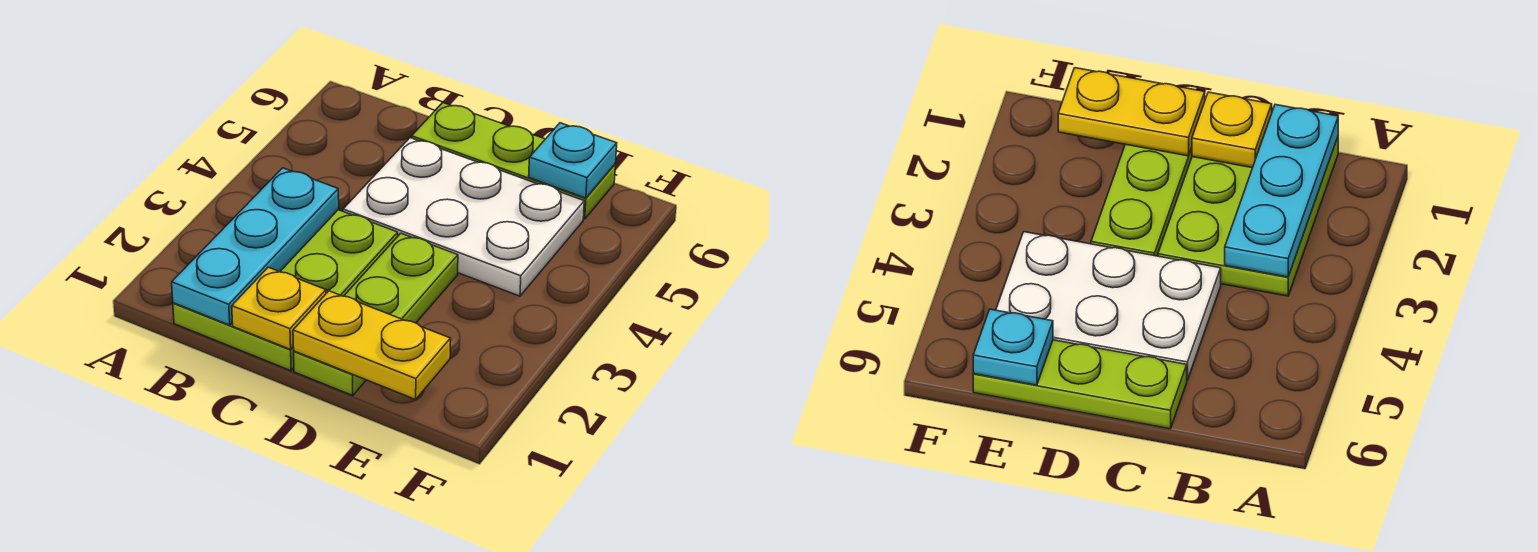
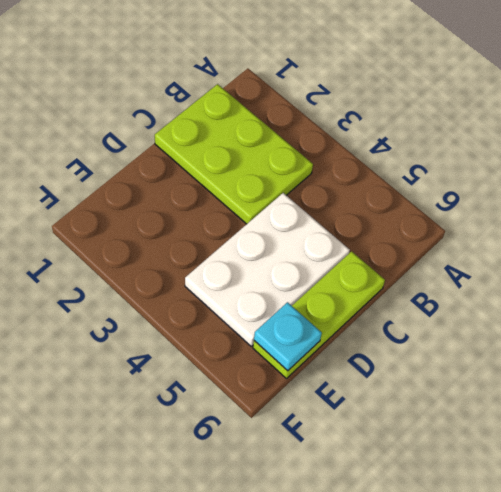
none -> lime 1x3 plate [294,233,458,395]
none -> cyan 1x3 plate [172,168,339,325]

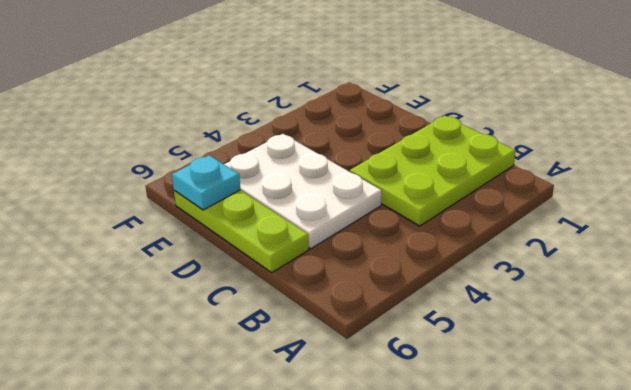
none -> lime 1x3 plate [294,233,458,395]
none -> cyan 1x3 plate [172,168,339,325]

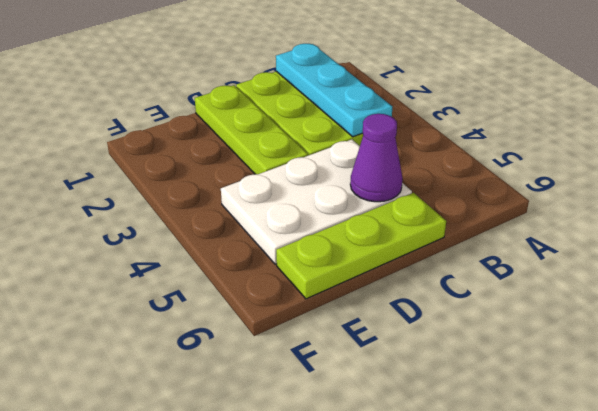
purple 1x1 cone [350,114,402,202] -> none
none -> yellow 1x1 plate [232,267,326,350]
none -> yellow 1x2 plate [293,291,451,399]

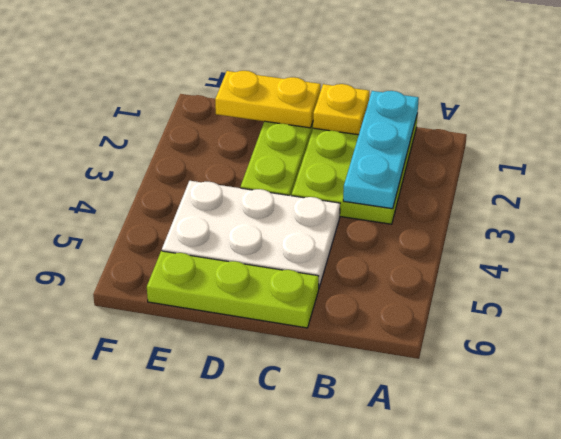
none -> cyan 1x1 plate [529,123,617,198]

